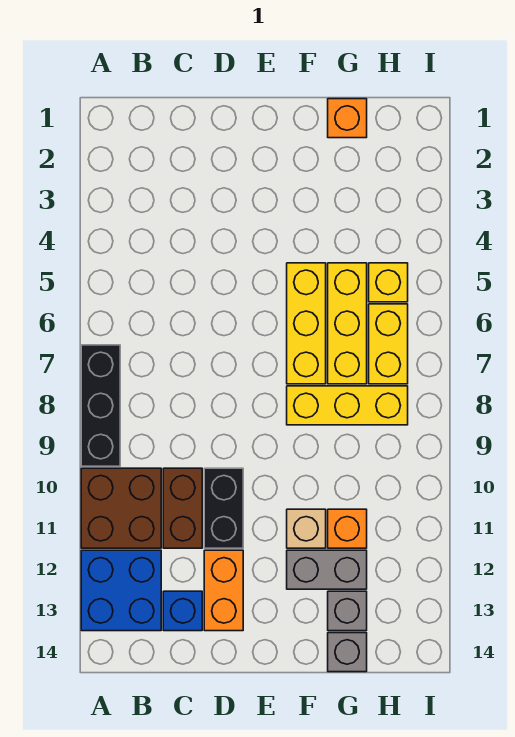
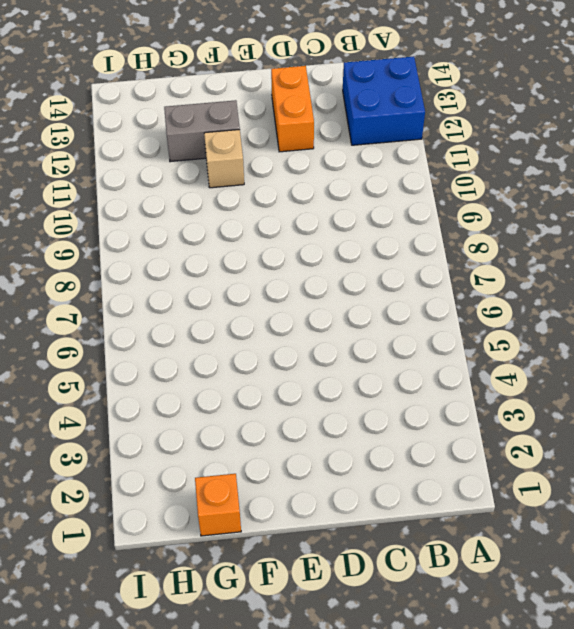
none -> black 1x3 brick [81,345,120,466]
none -> brown 2x2 brick [81,468,161,548]
none -> brown 1x2 brick [163,468,202,548]

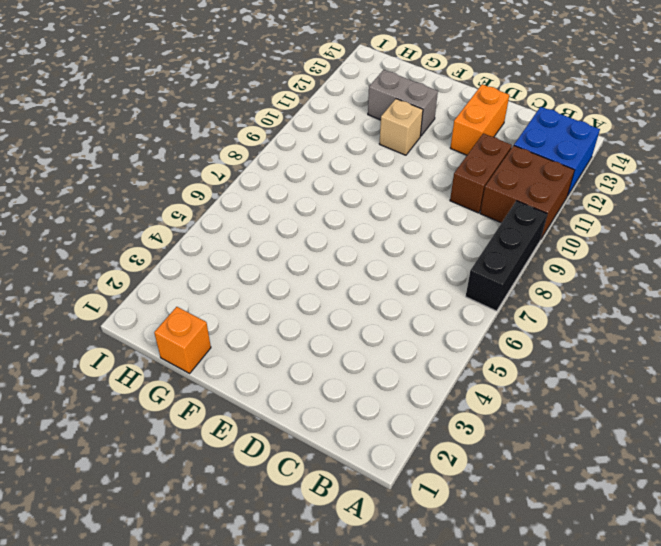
none -> blue 1x1 brick [163,591,202,631]
none -> black 1x2 brick [204,468,243,548]
none -> yellow 1x3 brick [287,263,326,384]

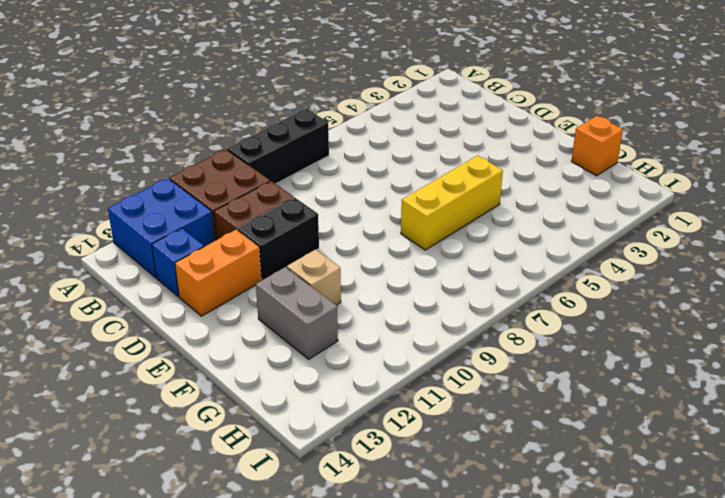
none -> yellow 1x3 brick [287,386,408,425]
none -> yellow 1x3 brick [328,263,367,384]
none -> orange 1x1 brick [328,509,367,548]

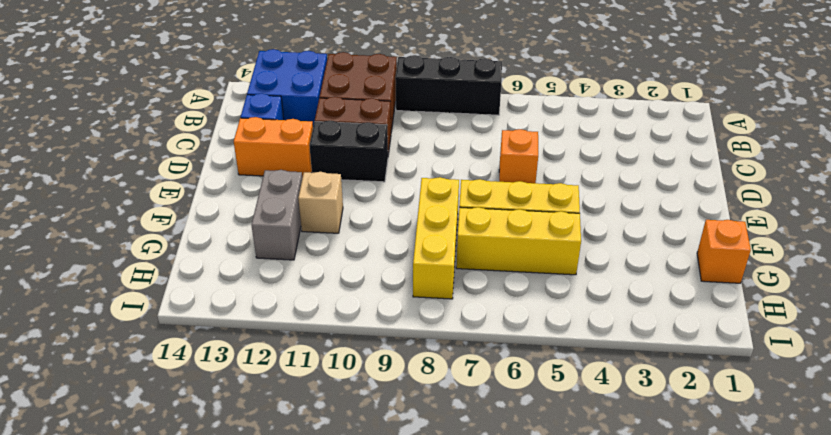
orange 1x1 brick [499,129,538,183] -> orange 1x1 brick moved to [328,509,367,548]
none -> grey 1x1 brick [328,591,367,631]
none -> grey 1x1 brick [328,633,367,672]
none -> yellow 1x1 brick [369,263,408,302]

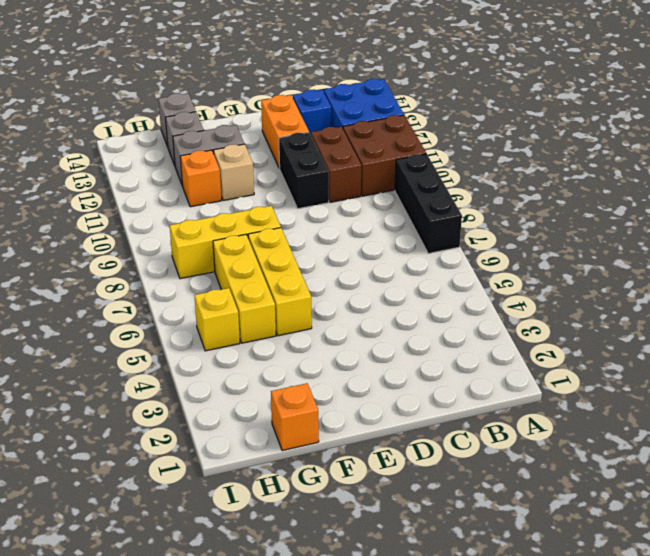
none -> yellow 1x2 brick [369,304,408,384]

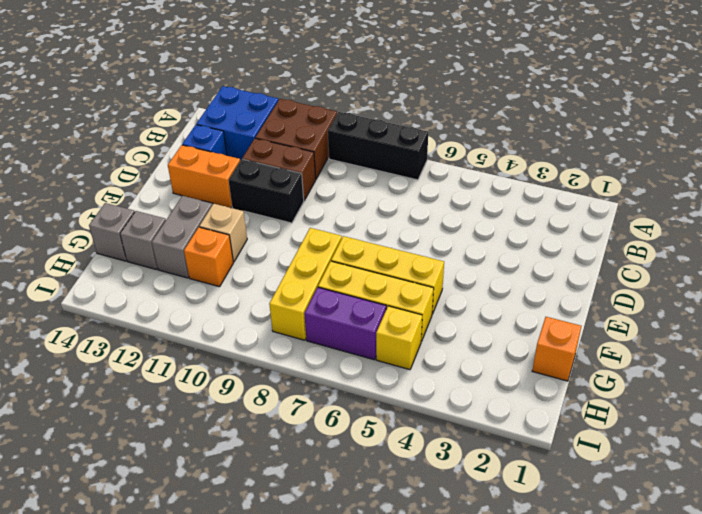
purple 1x2 brick [304,287,386,360] -> yellow 1x2 brick [369,304,408,384]

